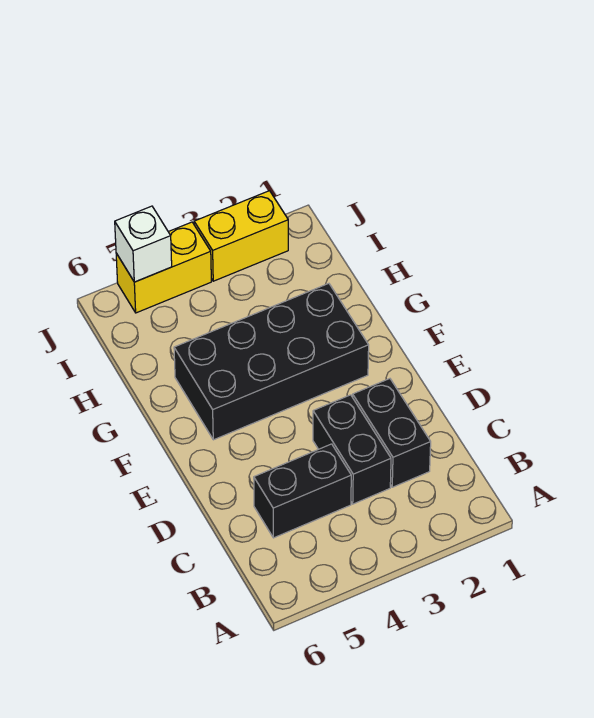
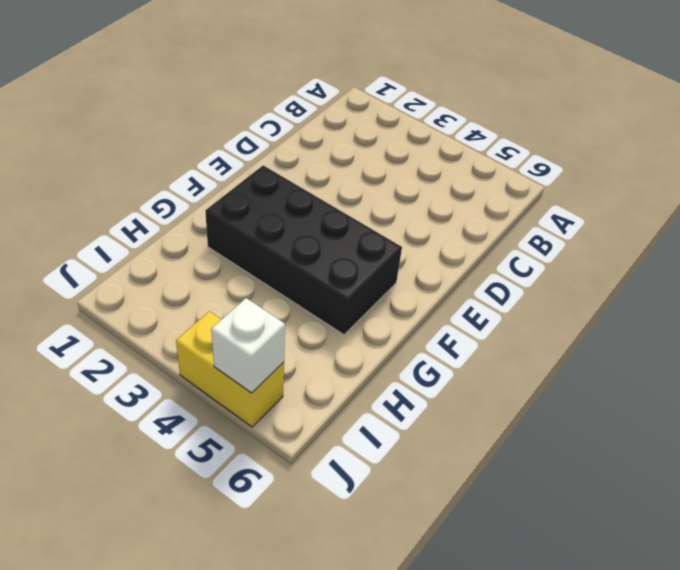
none -> black 1x2 brick [353,379,431,487]
none -> black 1x2 brick [313,395,391,504]

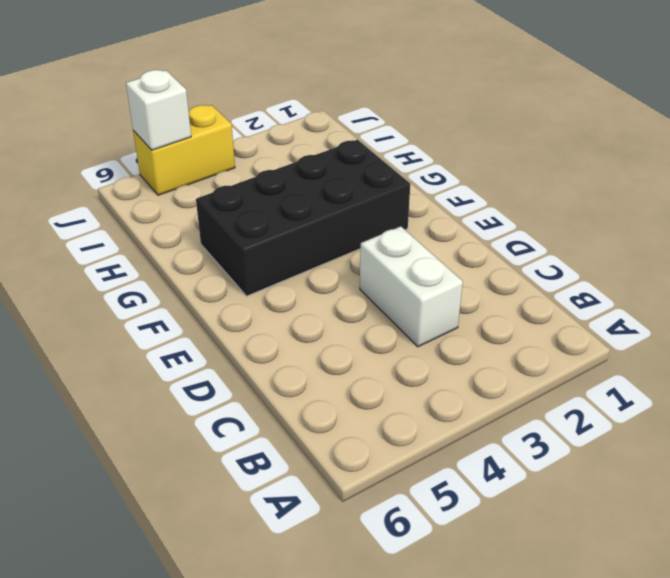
white 1x2 brick [360,226,463,347] -> black 1x2 brick [313,395,391,504]
none -> black 1x2 brick [353,379,431,487]
none -> black 1x2 brick [254,444,351,538]

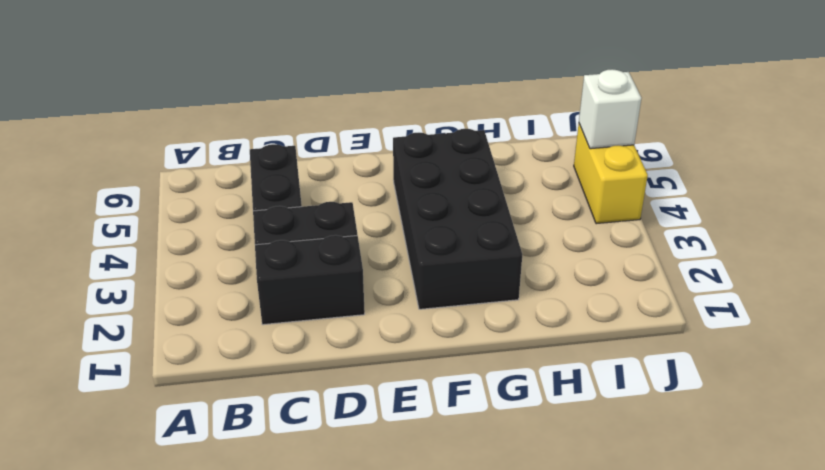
none -> yellow 1x2 brick [194,191,288,281]

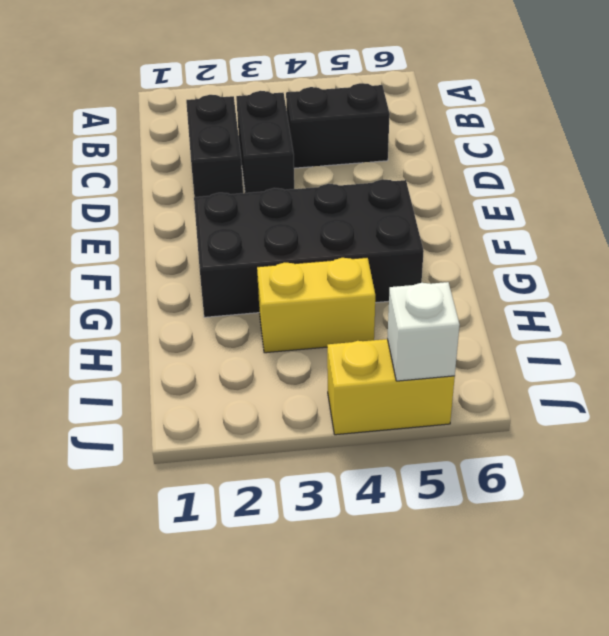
yellow 1x2 brick [257,257,375,353] -> yellow 1x2 brick moved to [194,191,288,281]

